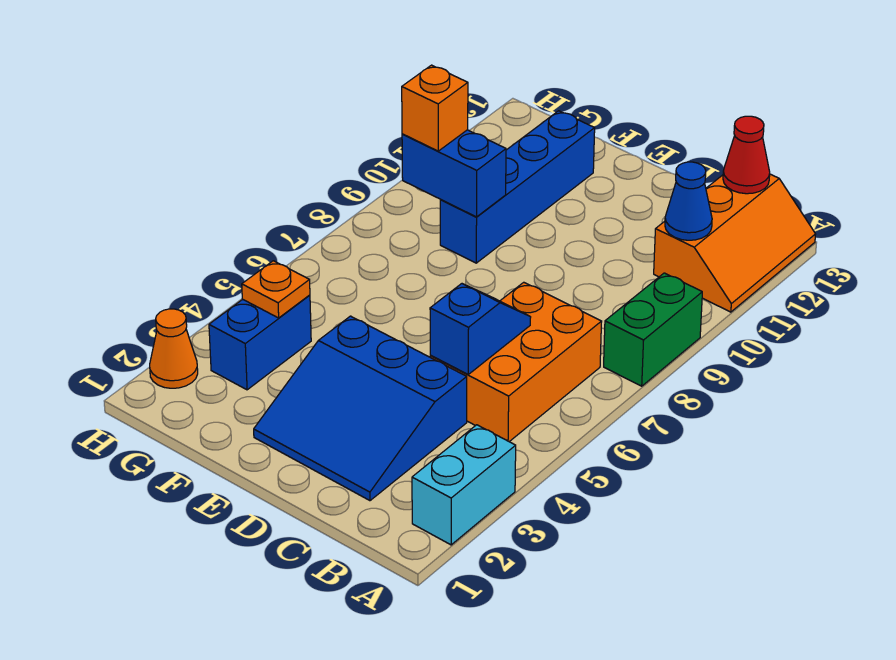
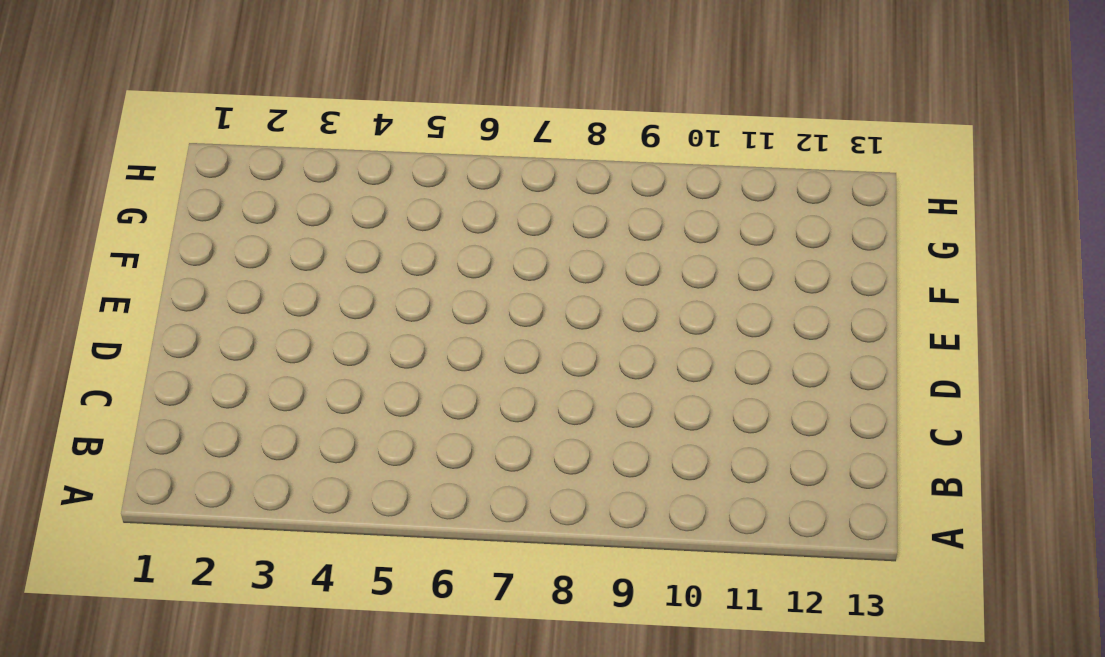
none -> cyan 1x2 brick [412,425,516,545]
none -> green 1x2 brick [604,273,702,386]
none -> orange 2x3 slope [654,174,816,312]

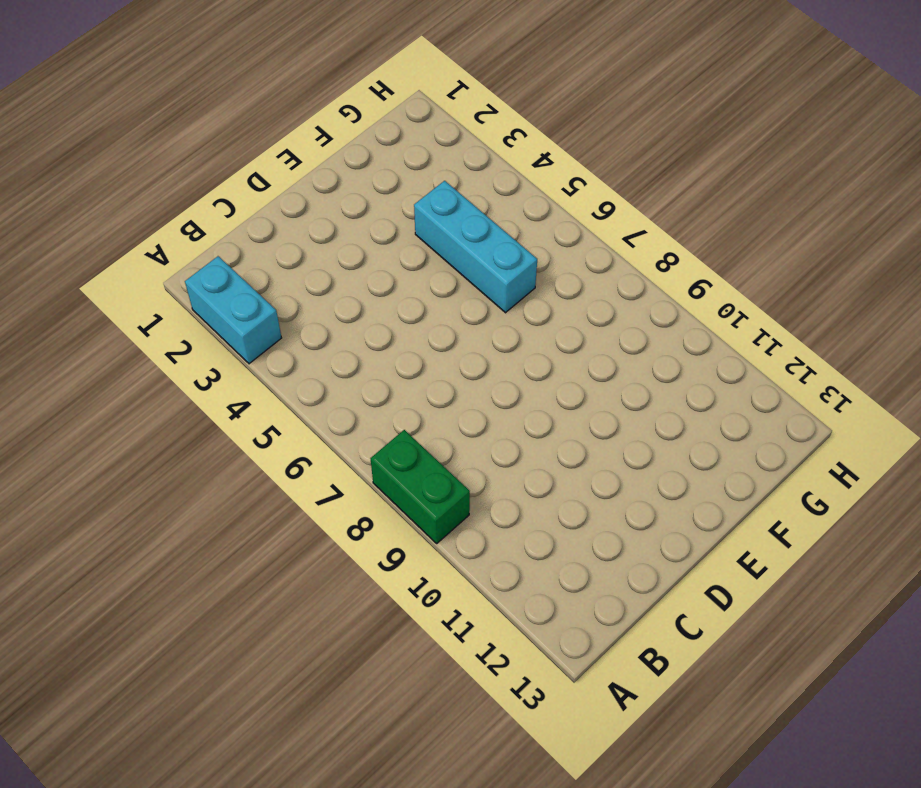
cyan 1x3 brick [414,181,537,313] -> none
none -> orange 2x3 slope [654,174,816,312]
none -> orange 2x3 brick [430,282,602,442]
none -> blue 3x3 slope [254,316,467,501]

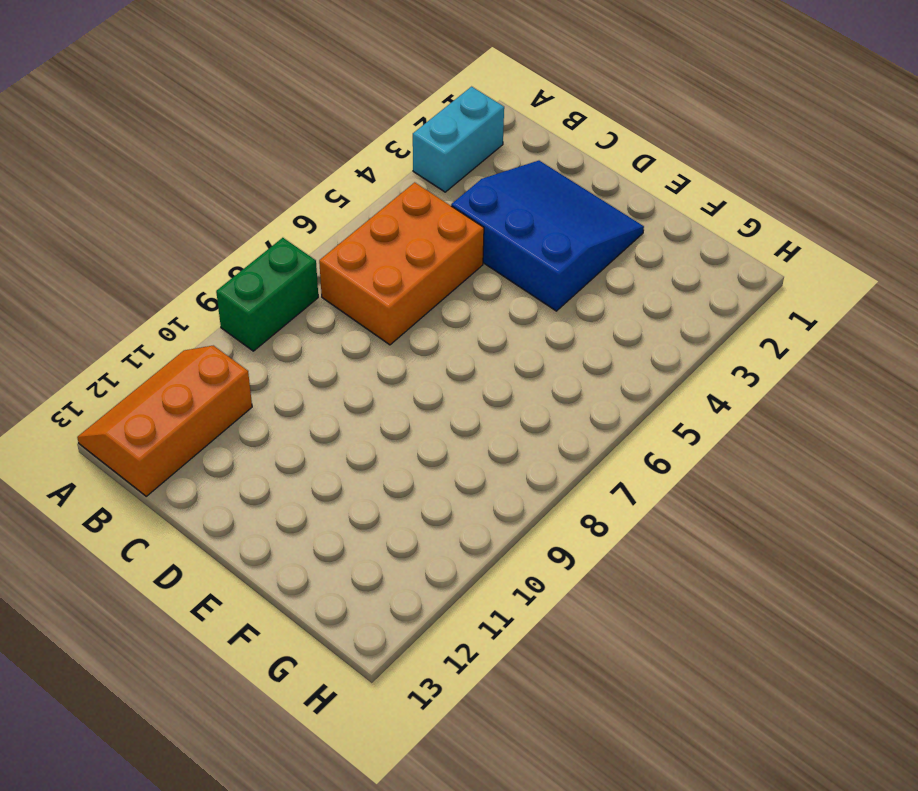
none -> blue 1x4 brick [440,111,595,263]
none -> blue 1x2 brick [209,295,311,390]
none -> orange 1x1 cone [150,309,198,388]

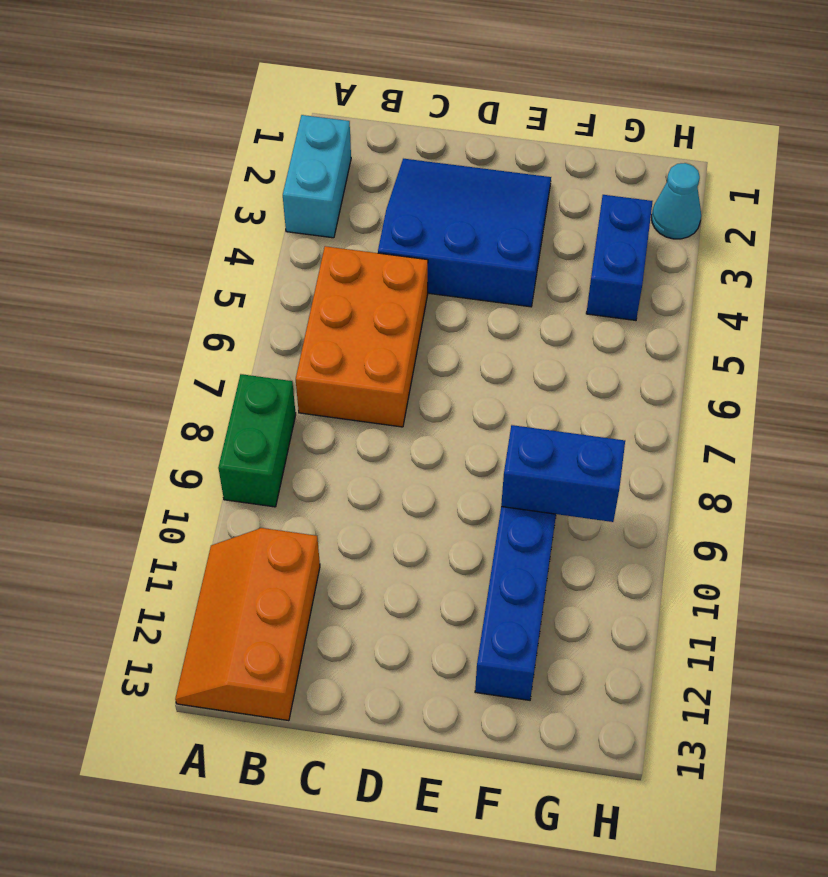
cyan 1x1 cone [652,163,701,239] -> orange 1x1 cone [150,309,198,388]
none -> blue 1x1 cone [665,162,712,240]
none -> red 1x1 cone [723,116,770,194]
none -> blue 1x2 slope [430,284,531,375]

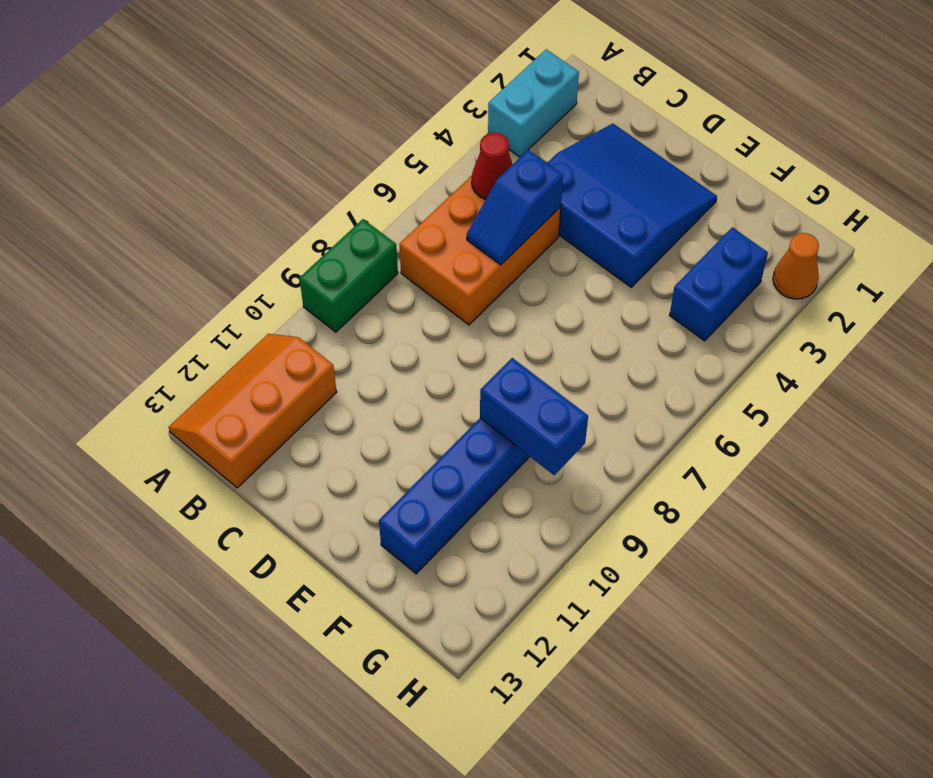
red 1x1 cone [472,133,513,200] -> red 1x1 cone moved to [723,116,770,194]
none -> blue 1x1 cone [665,162,712,240]
none -> orange 1x1 plate [242,261,310,318]
none -> orange 1x1 brick [402,65,468,151]

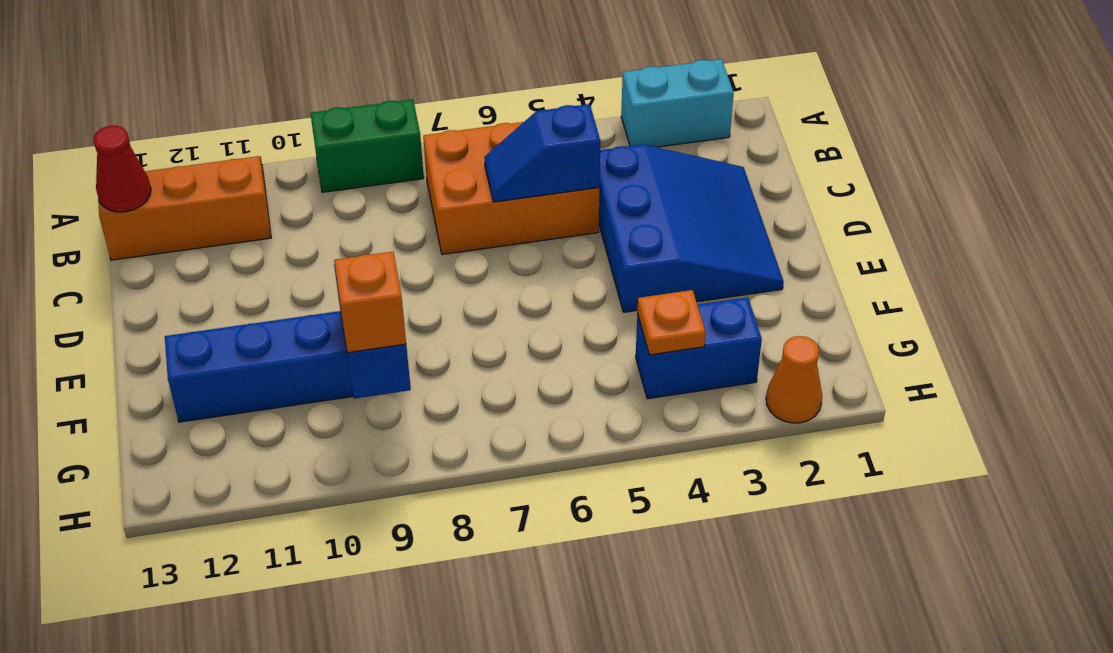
none -> blue 1x1 cone [665,162,712,240]

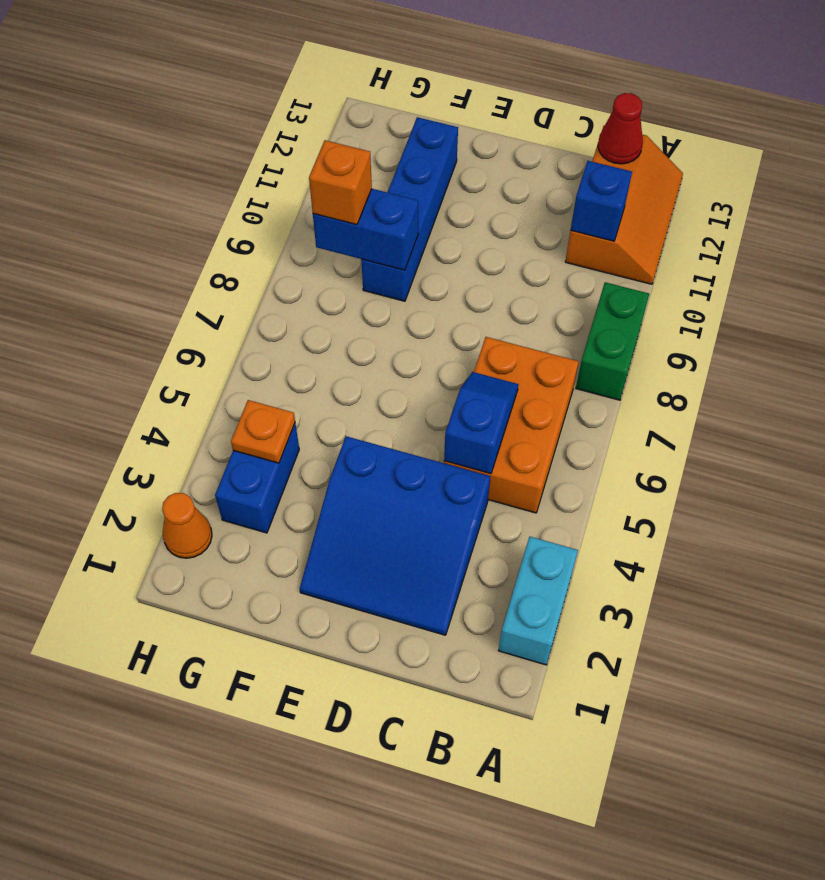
blue 1x1 brick [571,161,632,241] -> blue 1x1 cone [665,162,712,240]

